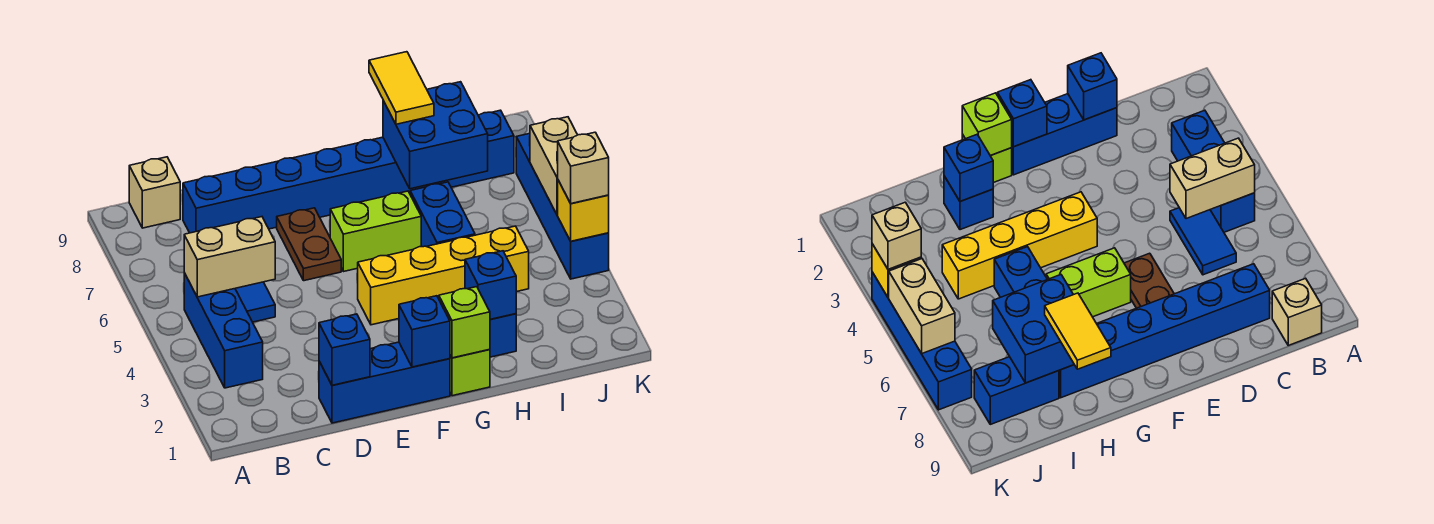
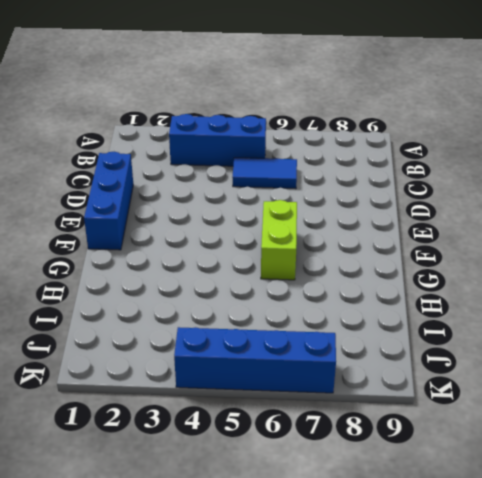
none -> tan 1x1 brick [129,157,180,228]
none -> blue 1x6 brick [183,137,434,233]
none -> brown 1x2 plate [277,208,341,281]

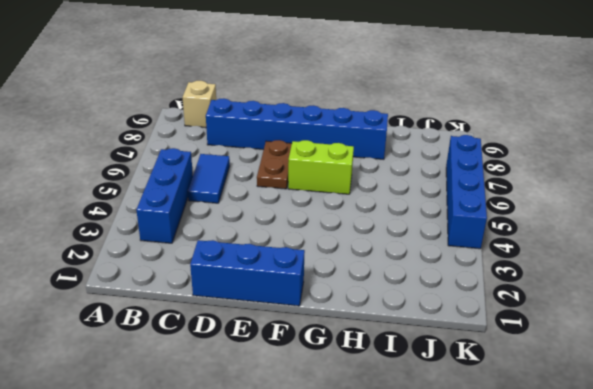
none -> yellow 1x4 brick [358,226,529,325]
none -> lime 1x1 brick [450,349,490,396]
none -> blue 1x1 brick [490,314,516,357]

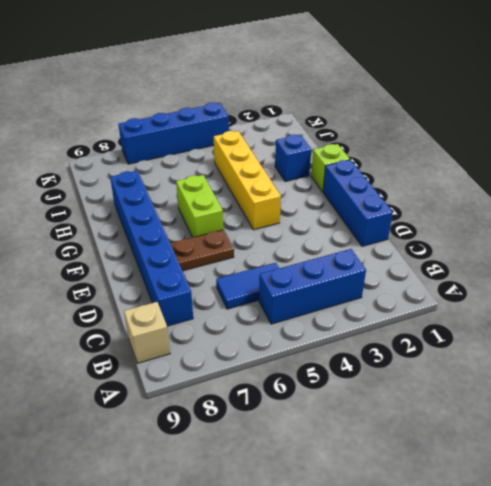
none -> blue 1x2 brick [410,182,475,247]
none -> blue 1x2 brick [434,110,514,187]
none -> tan 1x2 brick [184,217,275,297]

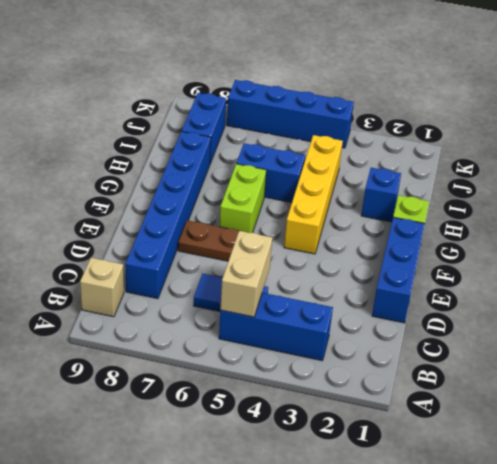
none -> blue 1x1 brick [319,314,370,385]
none -> blue 1x1 brick [399,296,450,367]
none -> lime 1x1 brick [439,287,490,358]

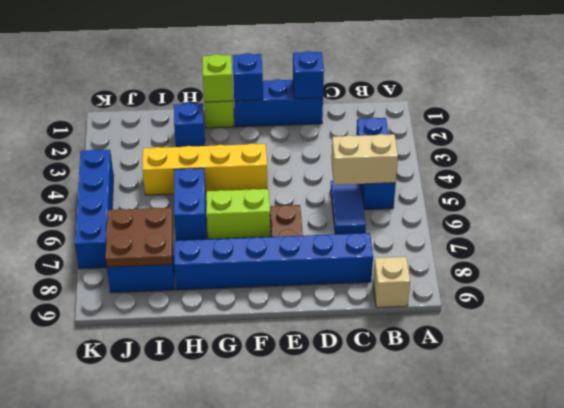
brown 2x2 plate [106,207,173,267] -> blue 2x2 brick [383,82,488,189]
none -> blue 1x1 brick [465,251,516,319]
none -> yellow 1x1 brick [558,180,609,241]
none -> tan 1x2 brick [530,117,577,215]

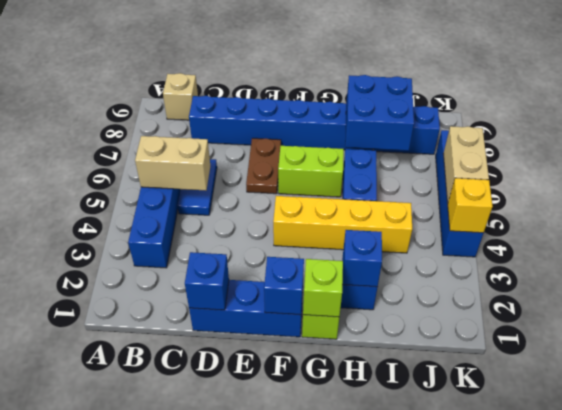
none -> yellow 1x2 tile [369,52,434,124]
none -> tan 1x1 brick [558,132,609,204]

